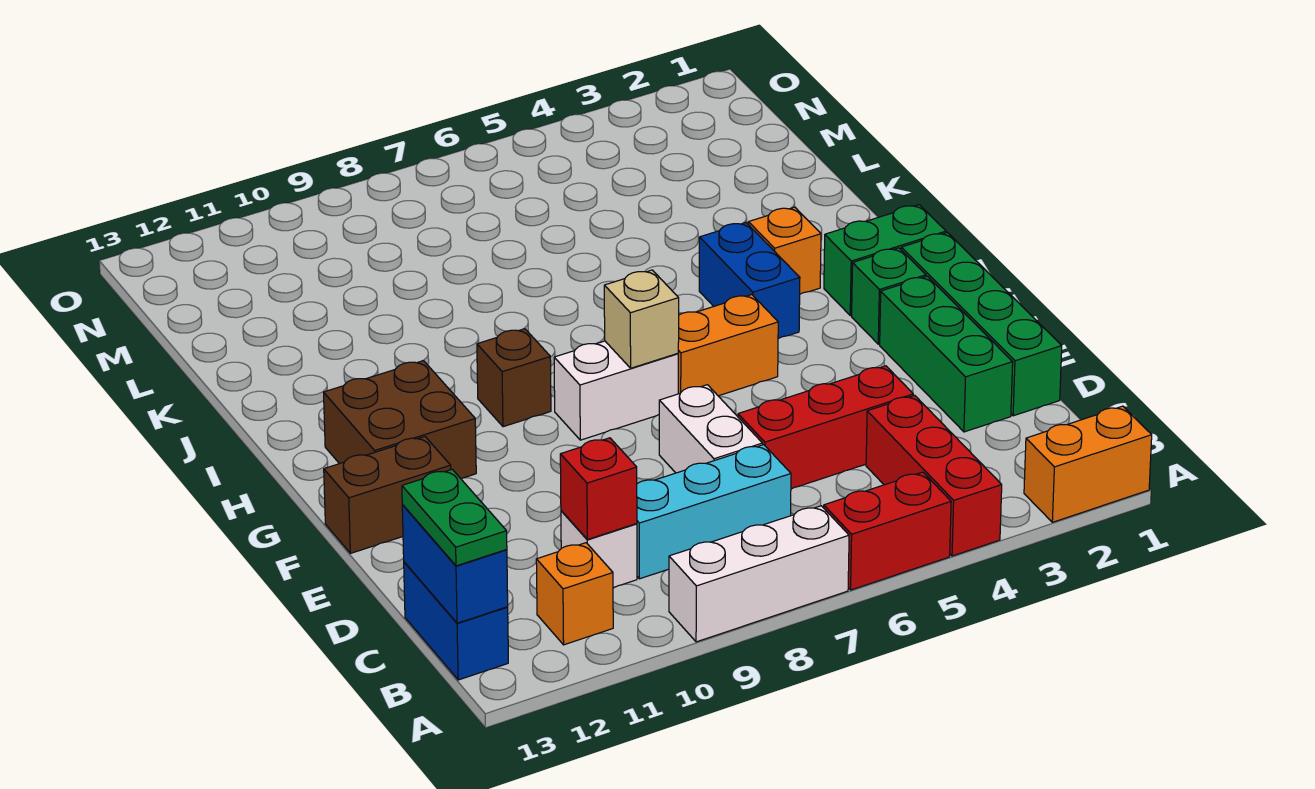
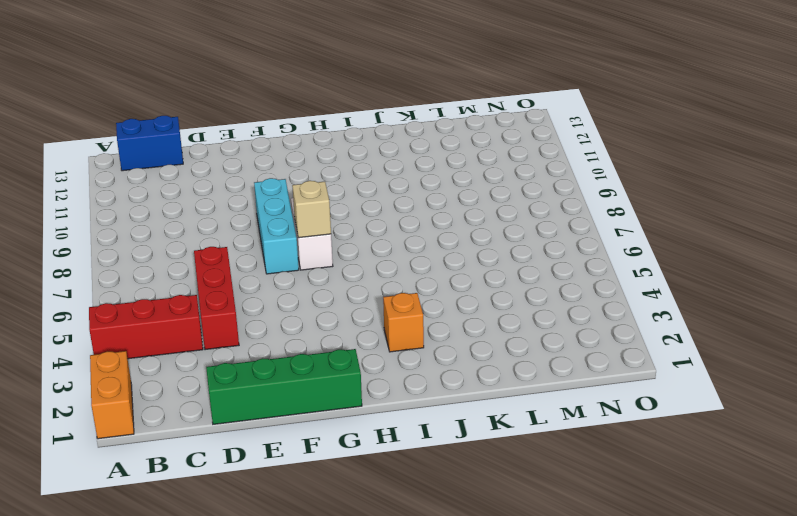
cyan 1x3 brick [254,178,299,274] -> cyan 1x3 brick moved to [637,445,791,579]
none -> red 1x2 brick [824,472,951,590]
none -> white 1x3 brick [669,506,849,642]
none -> orange 1x1 brick [536,543,613,645]

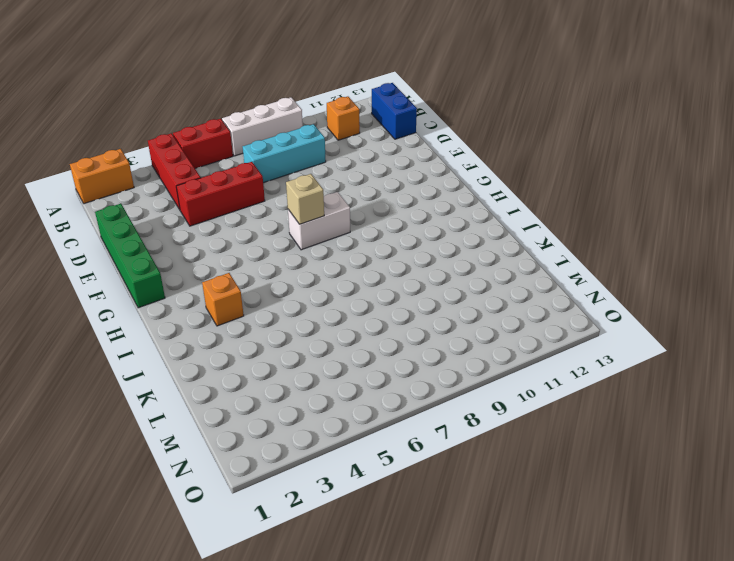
none -> white 1x1 brick [561,511,637,588]
none -> green 1x3 brick [880,276,1013,432]
none -> white 1x2 brick [659,385,762,473]

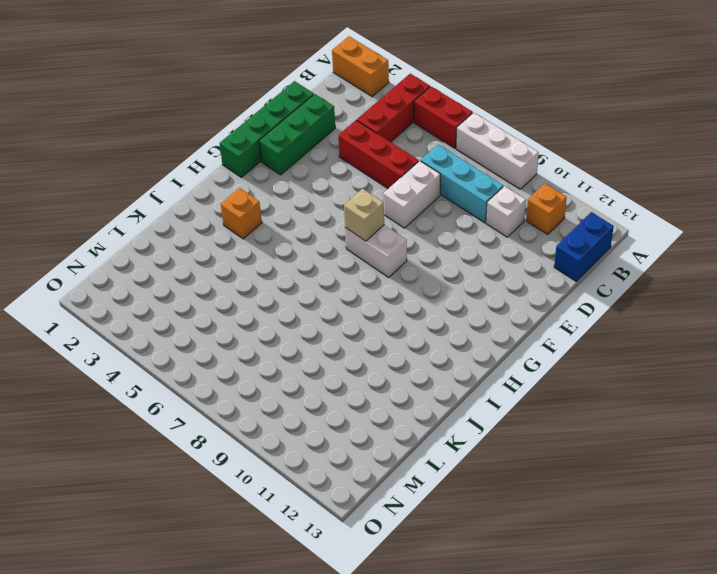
none -> brown 1x2 brick [324,437,451,553]
none -> green 1x1 brick [852,248,926,344]
none -> orange 1x2 brick [678,295,778,396]

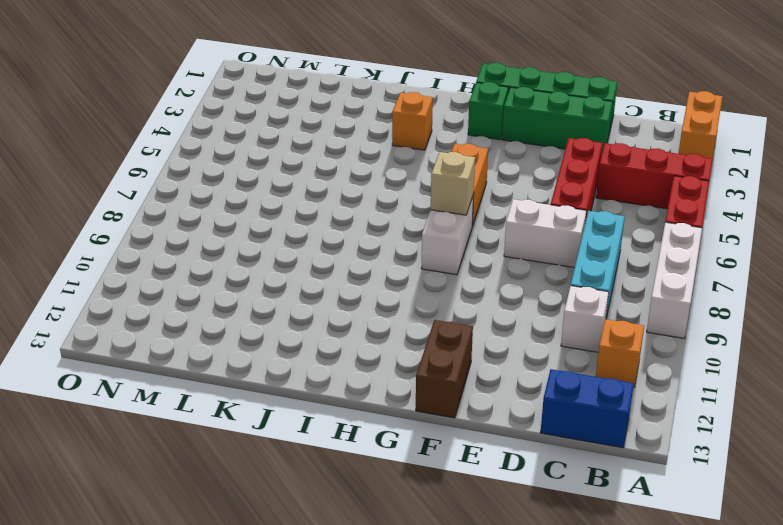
none -> brown 2x2 brick [324,361,476,478]
none -> green 1x2 brick [824,205,946,316]
none -> blue 1x2 brick [699,223,800,339]

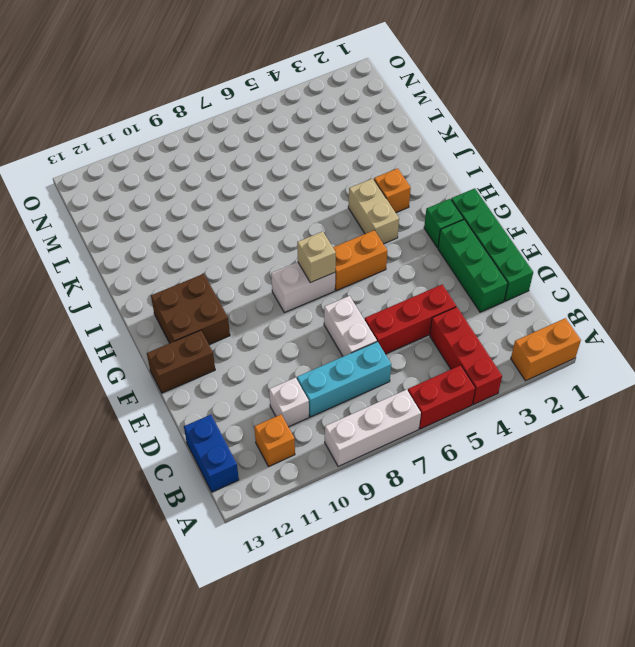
tan 1x2 brick [348,178,399,244] -> blue 1x2 brick [699,223,800,339]
none -> green 1x2 brick [824,205,946,316]
none -> brown 1x1 brick [477,329,551,427]
none -> blue 1x2 brick [402,505,508,623]

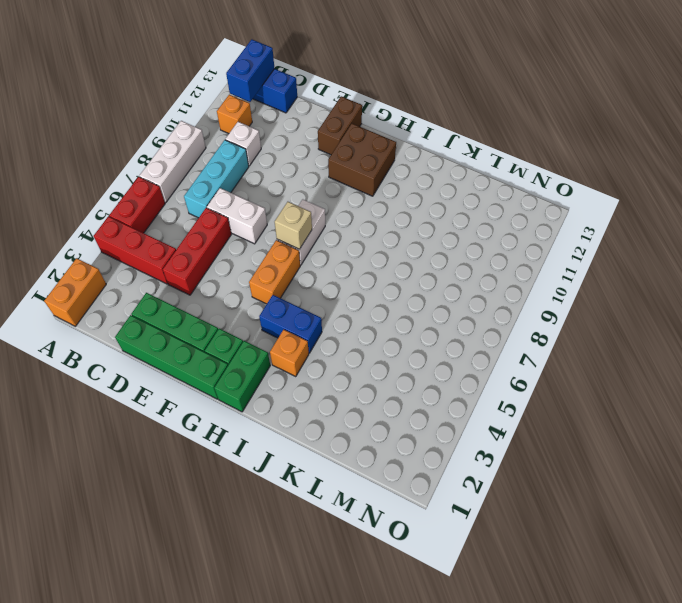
blue 1x2 brick [226,40,275,102] -> blue 1x2 brick turned to [402,505,508,623]
none -> brown 1x1 brick [477,329,551,427]
none -> red 1x1 brick [560,438,637,539]
none -> green 1x2 plate [402,469,507,566]

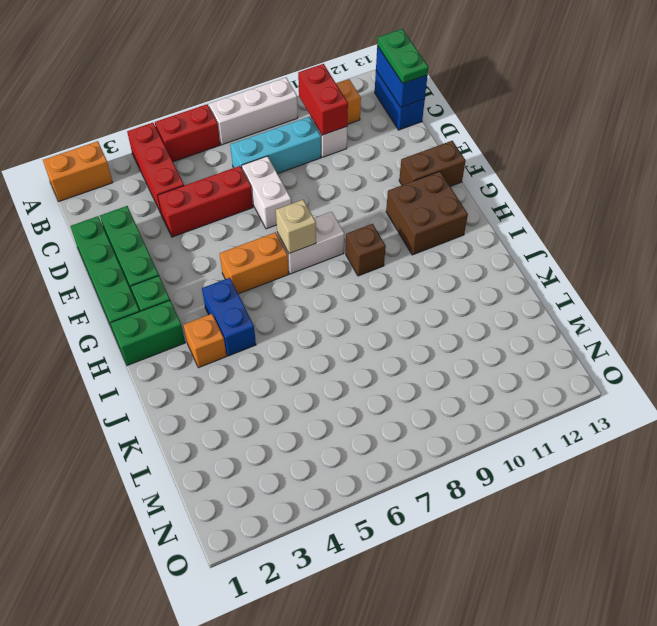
red 1x2 brick [298,64,348,135] -> red 1x1 brick [560,438,637,539]

